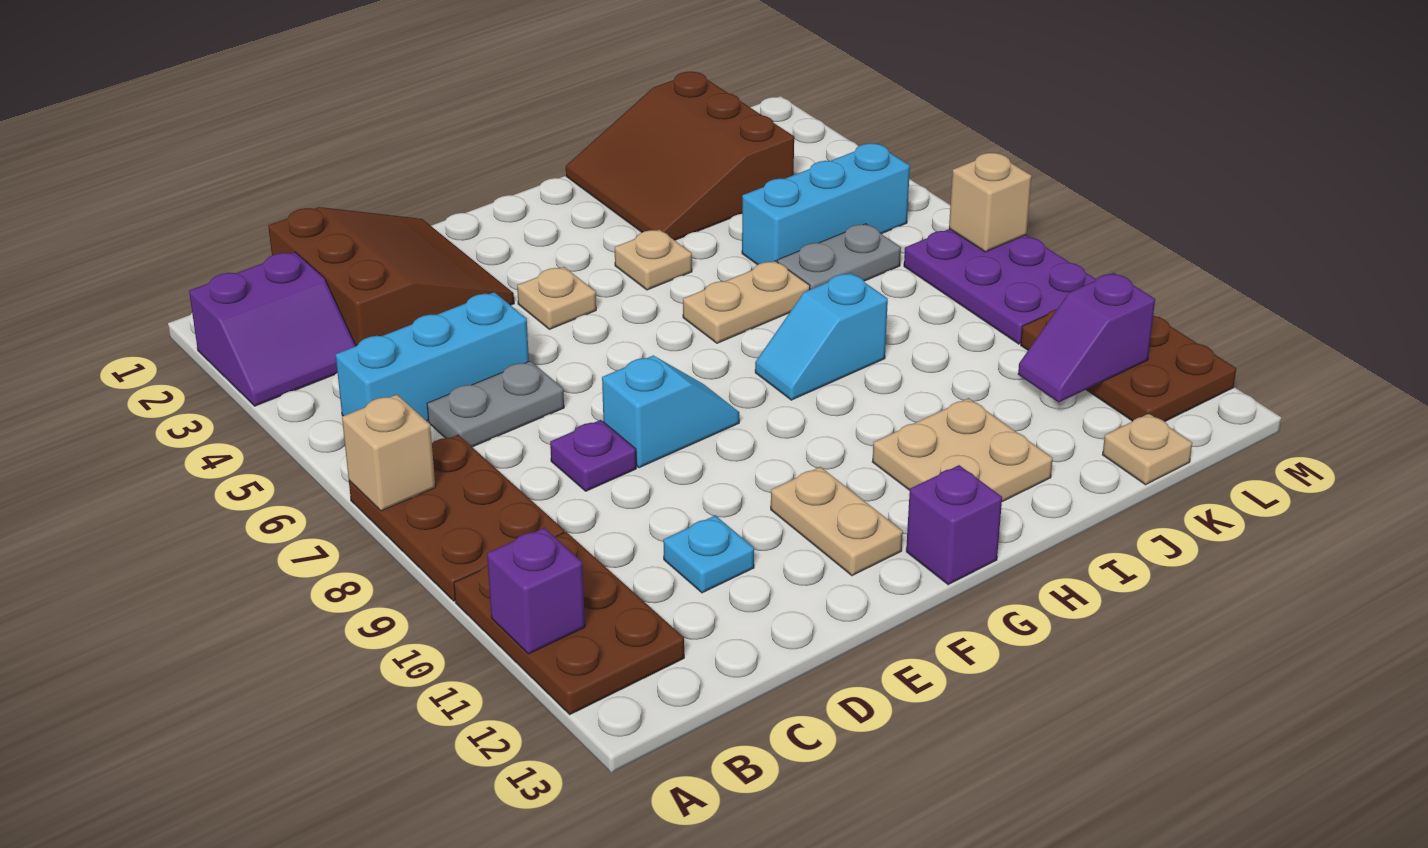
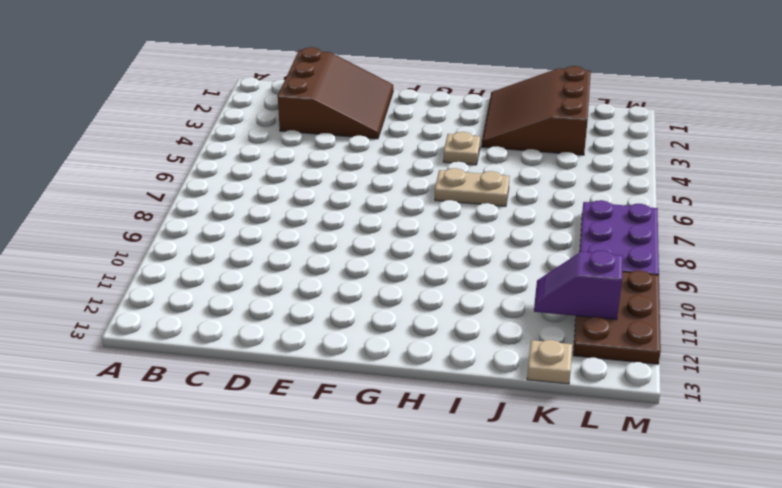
none -> purple 2x2 slope [189,252,356,406]
none -> brown 2x3 plate [349,435,565,601]
none -> brown 2x3 plate [454,532,684,714]

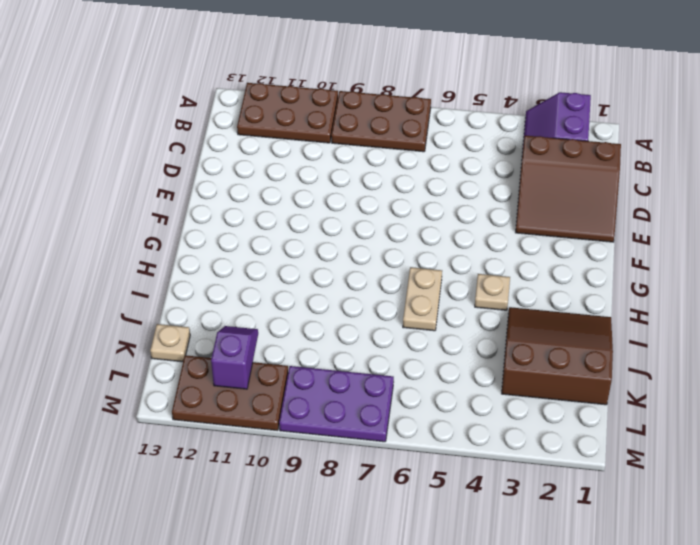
none -> cyan 1x3 brick [336,292,529,421]
none -> grey 1x2 plate [427,361,564,447]
none -> purple 1x1 plate [550,420,636,491]

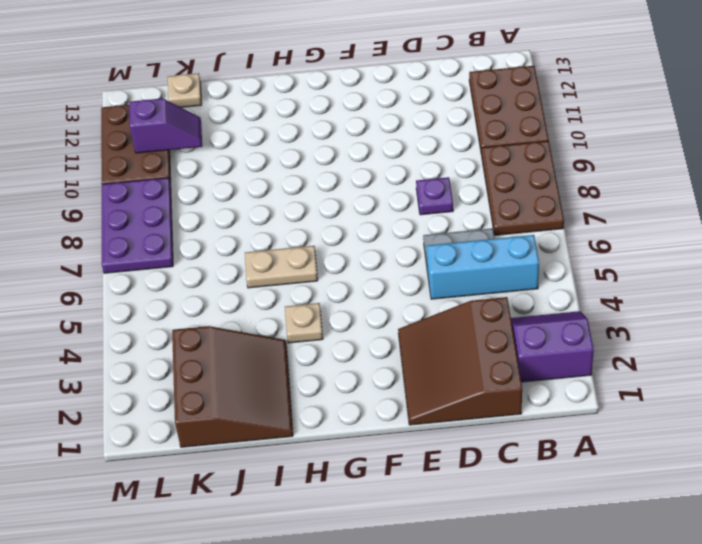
none -> cyan 1x1 plate [663,515,754,593]
none -> cyan 1x2 slope [602,356,739,468]
none -> tan 1x1 plate [517,267,596,329]

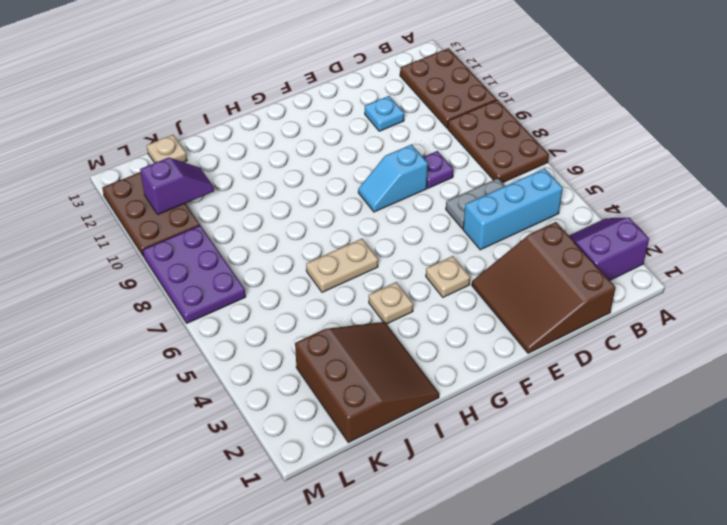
none -> tan 1x2 plate [771,467,903,576]
none -> purple 1x1 brick [906,465,1002,585]
none -> cyan 1x2 slope [755,273,888,400]

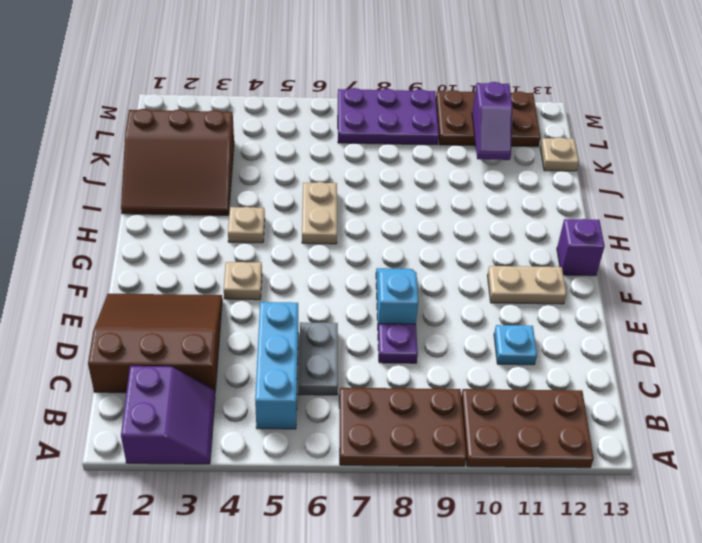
none -> cyan 1x2 slope [755,273,888,400]
none -> tan 2x2 plate [873,398,1053,502]
none -> cyan 1x3 brick [742,143,910,265]

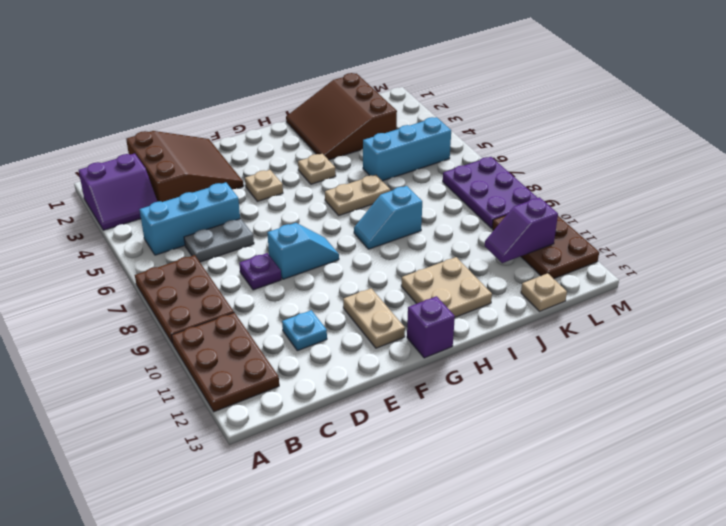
none -> grey 1x2 plate [777,224,901,289]
none -> tan 1x1 brick [342,395,435,511]
none -> purple 1x1 brick [487,528,585,654]

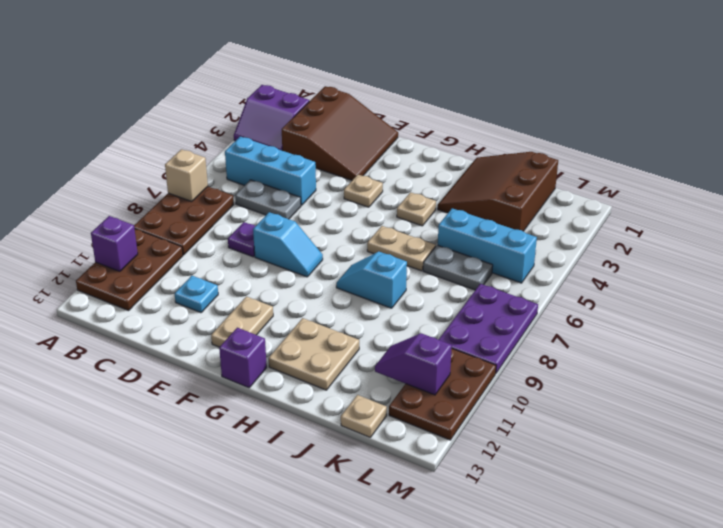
none -> tan 1x1 brick [949,153,1032,252]

